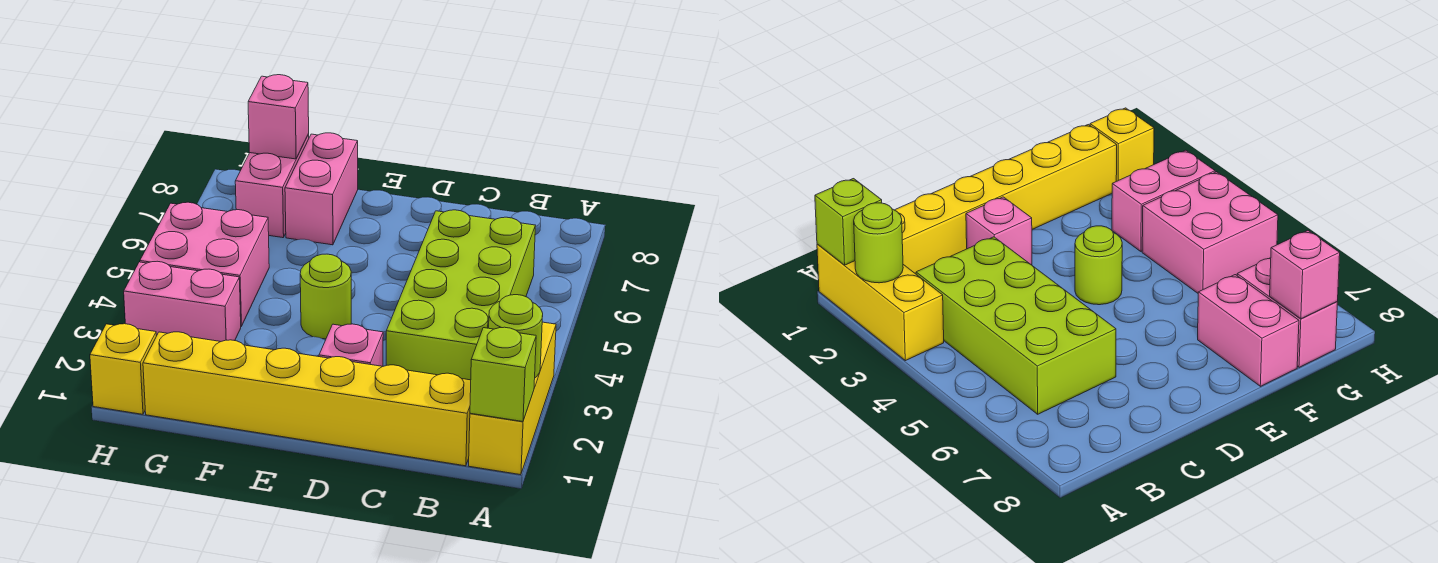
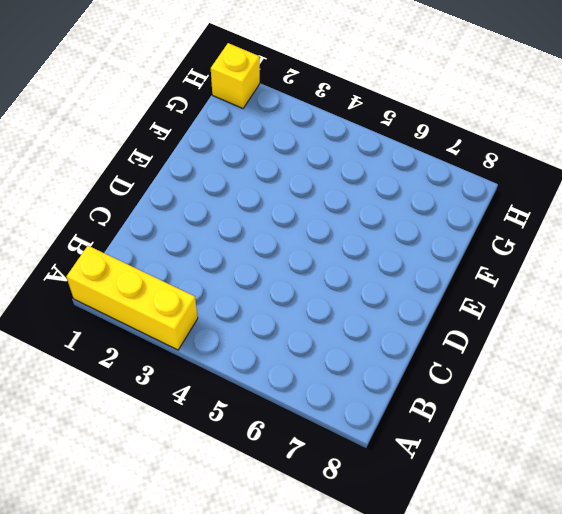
none -> yellow 1x6 brick [143,332,471,466]
none -> lime 2x4 brick [386,210,535,380]
none -> pink 1x1 brick [319,324,383,366]

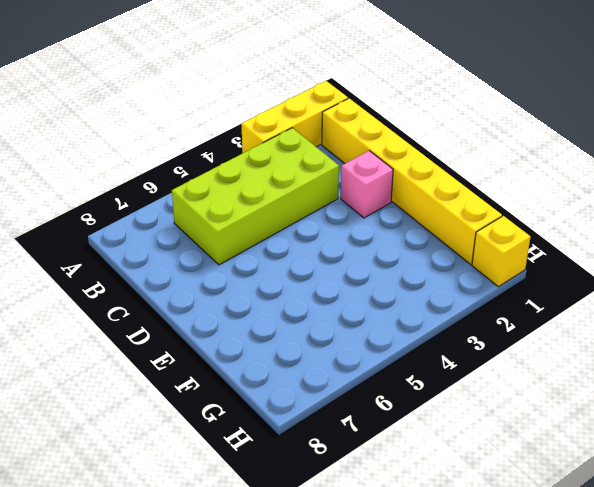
none -> lime 1x1 round brick [300,254,351,339]
none -> pink 1x2 brick [285,133,358,245]
none -> pink 1x2 brick [124,261,241,342]

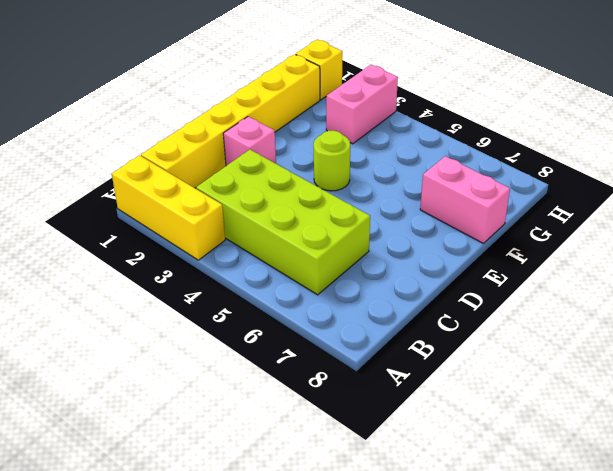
none -> pink 2x2 brick [140,202,269,326]
none -> pink 1x2 brick [235,135,309,238]
none -> lime 1x1 brick [470,327,536,422]

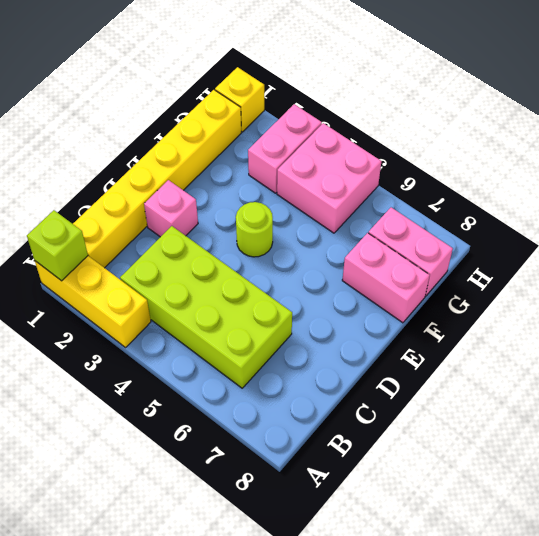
none -> lime 1x1 round brick [489,295,543,378]
none -> pink 1x1 brick [248,75,309,159]

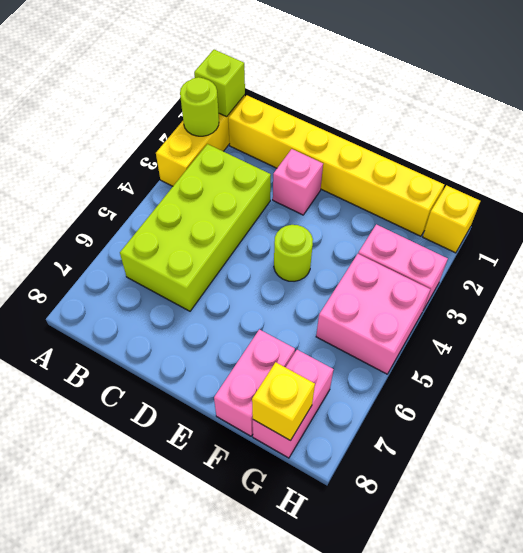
yellow 1x1 brick [252,362,315,441] -> pink 1x1 brick [248,75,309,159]

